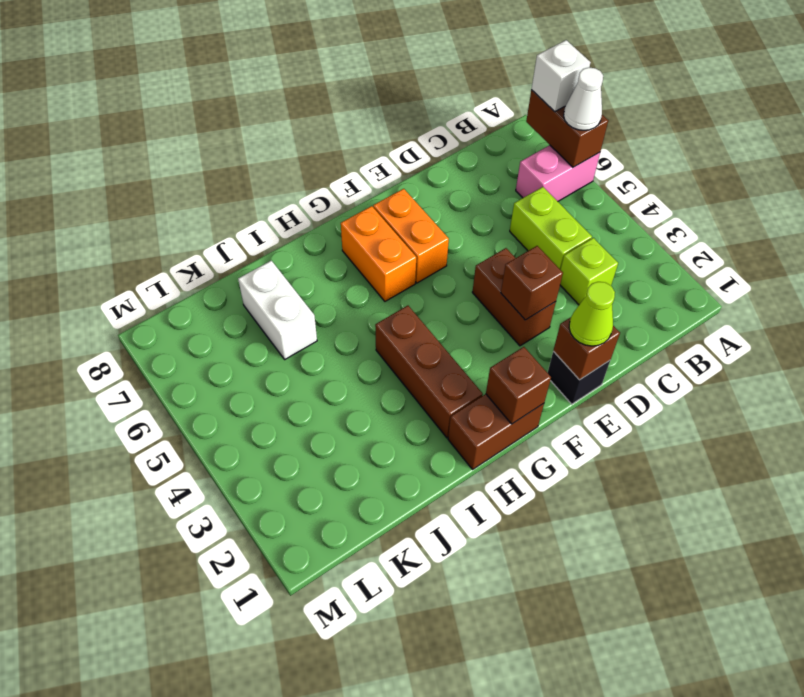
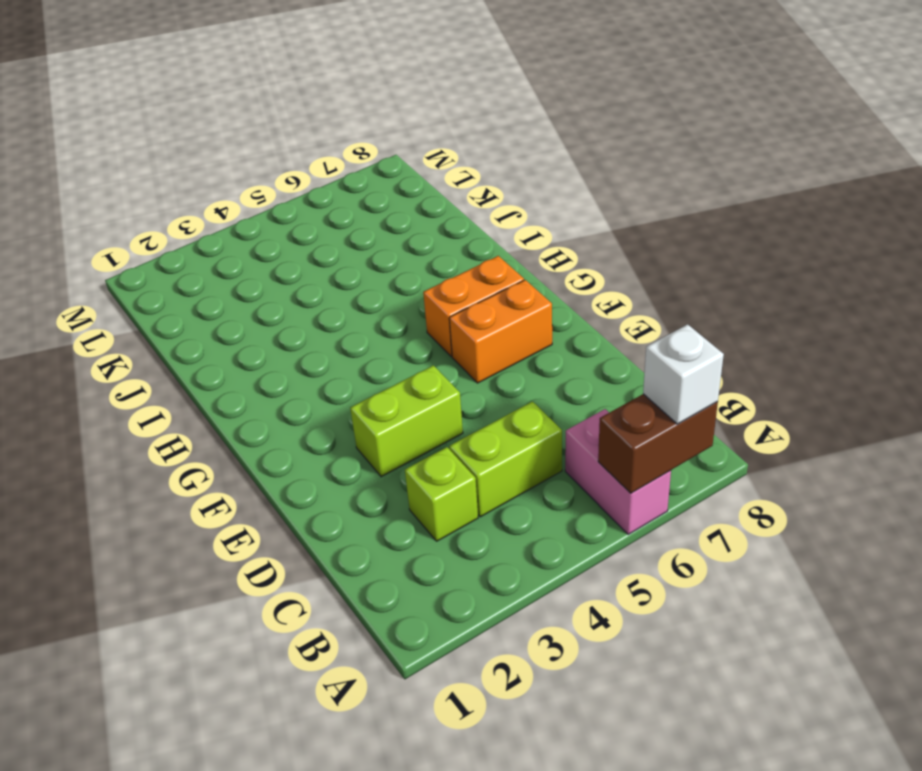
lime 1x2 brick [350,365,463,477] -> brown 1x2 brick [472,248,556,346]
none -> black 1x1 brick [548,352,610,404]
none -> brown 1x2 brick [448,394,544,469]
none -> brown 1x3 brick [375,306,483,438]

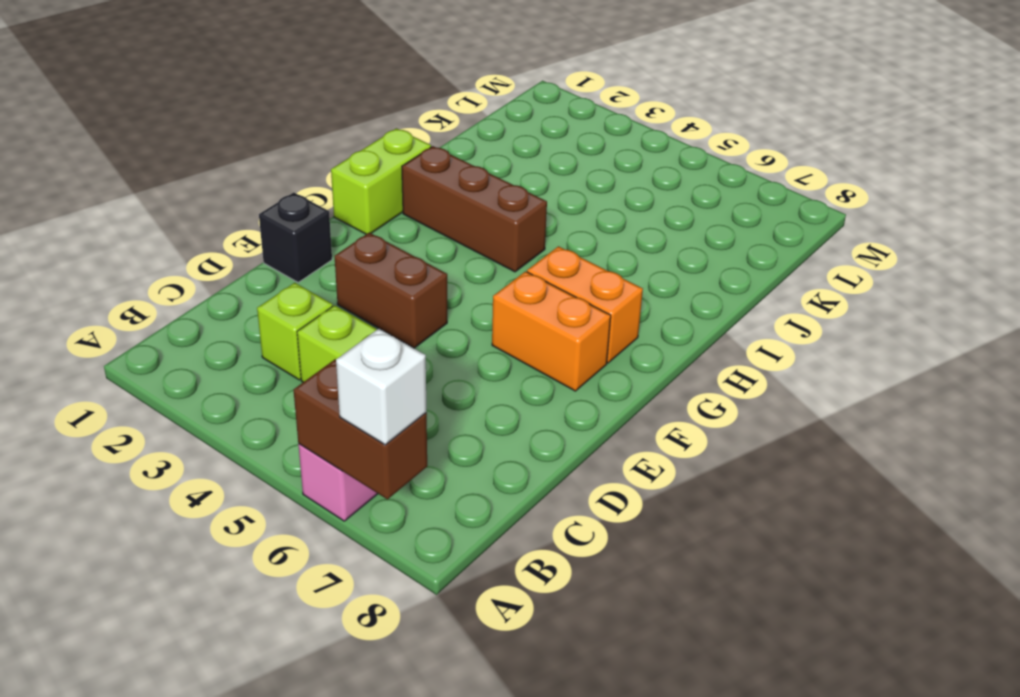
lime 1x2 brick [331,128,431,234] -> brown 1x2 brick [448,394,544,469]
none -> white 1x2 brick [238,261,317,359]
none -> brown 1x1 brick [553,317,620,380]
none -> brown 1x1 brick [501,246,563,320]

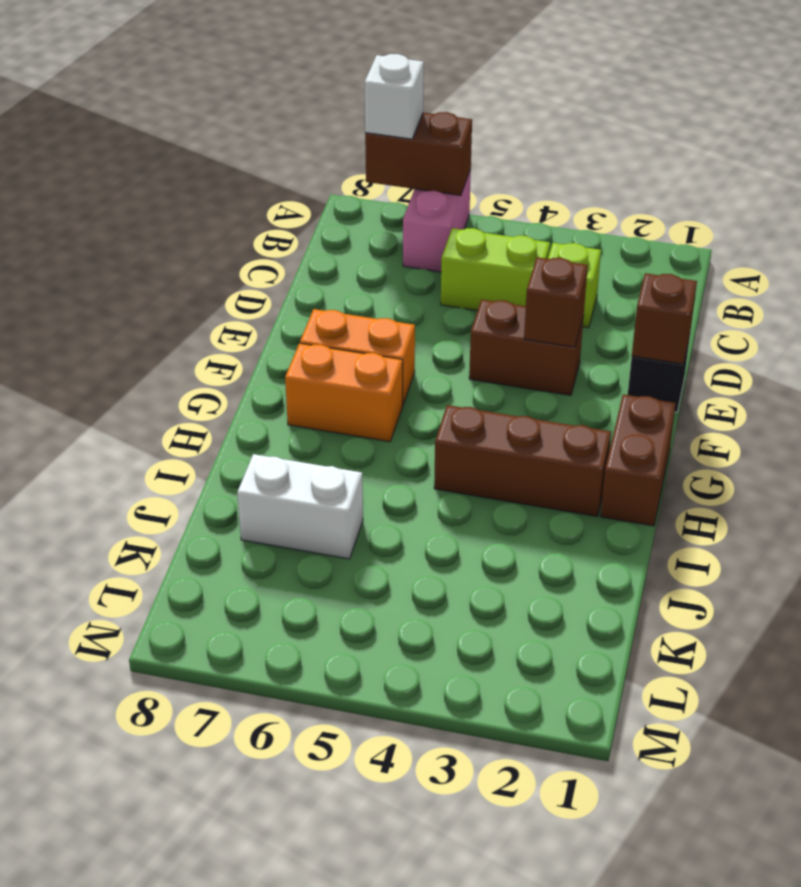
none -> brown 1x1 brick [486,347,551,424]
none -> white 1x1 cone [564,67,603,130]
none -> lime 1x1 cone [569,282,615,346]

